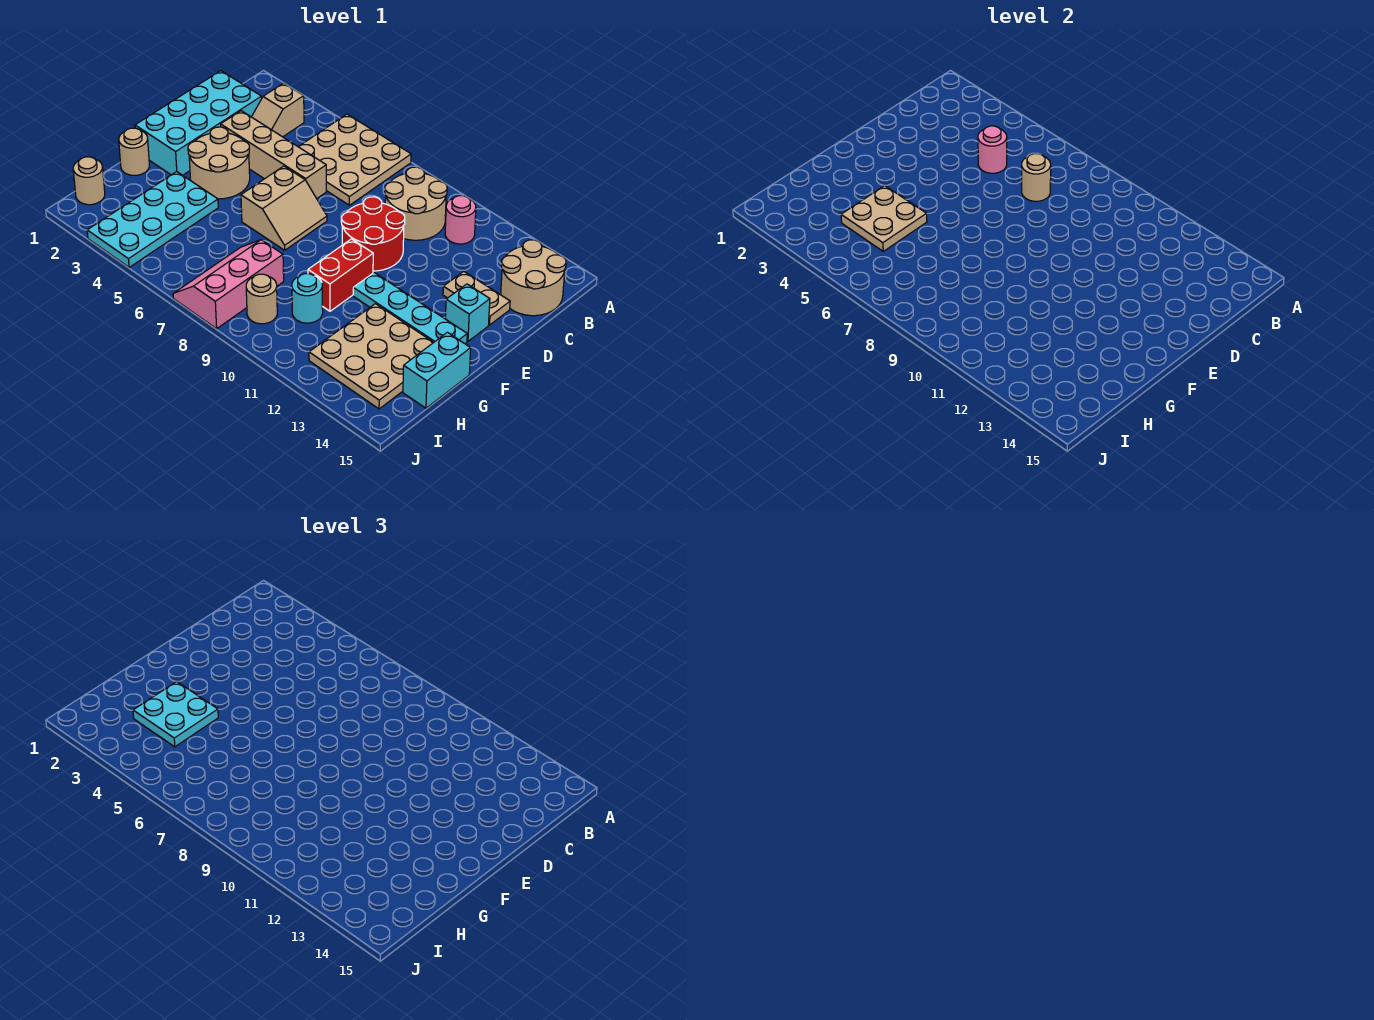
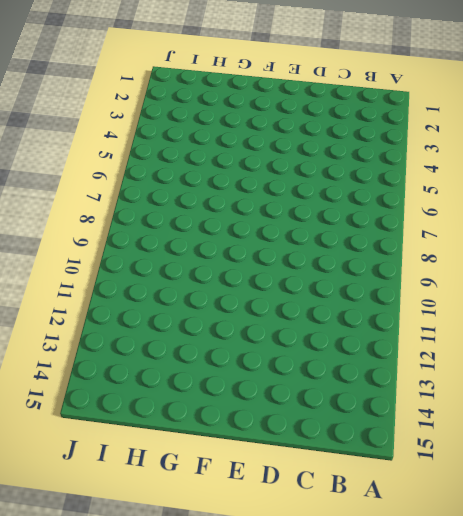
none -> tan 3x3 plate [299,114,411,205]
none -> tan 1x2 slope [252,83,304,137]
none -> tan 2x2 round brick [385,167,447,240]

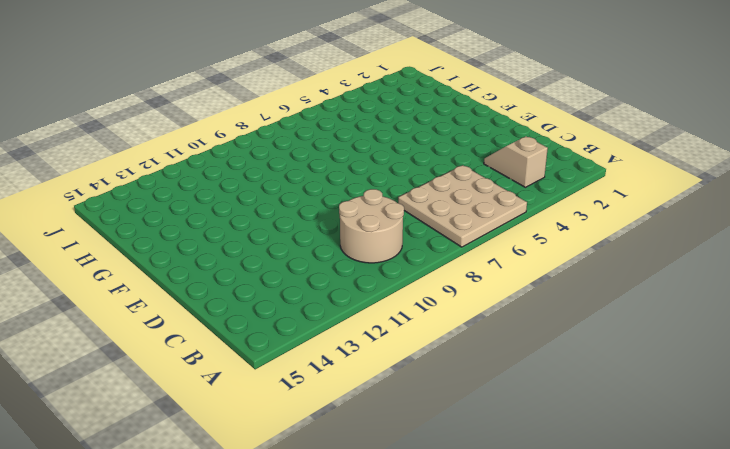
none -> pink 1x1 round brick [445,196,476,244]
none -> tan 2x2 round brick [501,240,566,316]
none -> cyan 2x4 brick [135,71,262,175]

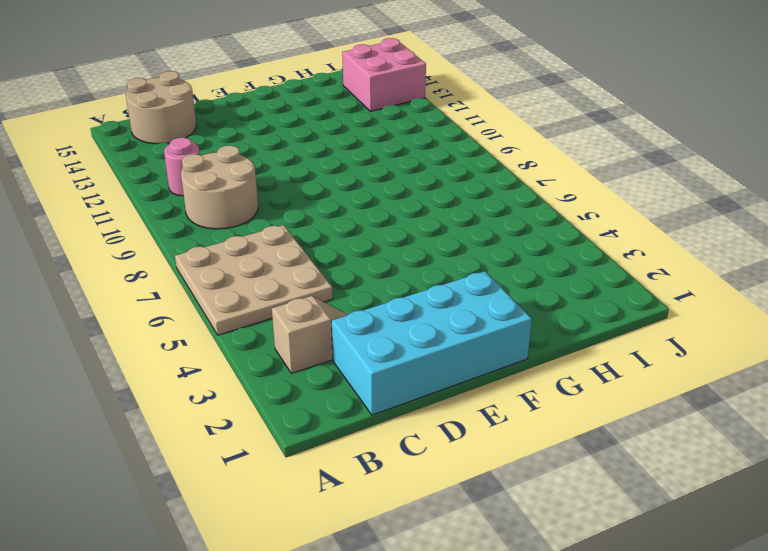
pink 2x2 brick [342,38,426,111] -> tan 3x3 plate [309,304,434,409]
none -> tan 1x4 brick [221,111,326,198]
none -> red 2x2 round brick [342,197,405,271]
none -> tan 1x2 plate [443,271,510,325]

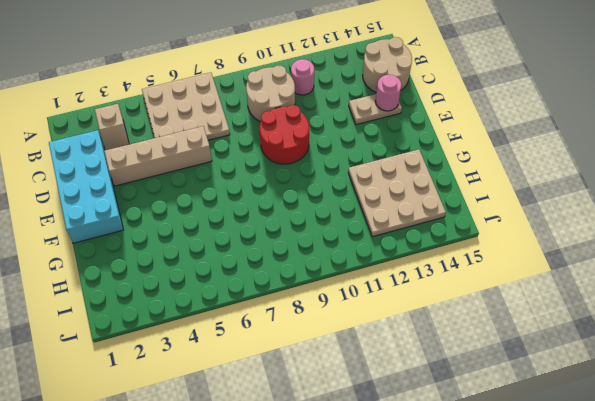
pink 1x1 round brick [375,75,402,111] -> pink 1x1 round brick moved to [978,126,1007,173]
none -> tan 2x2 round brick [188,127,250,199]
none -> tan 2x2 slope [241,166,327,250]
none -> cyan 1x1 brick [445,284,490,341]

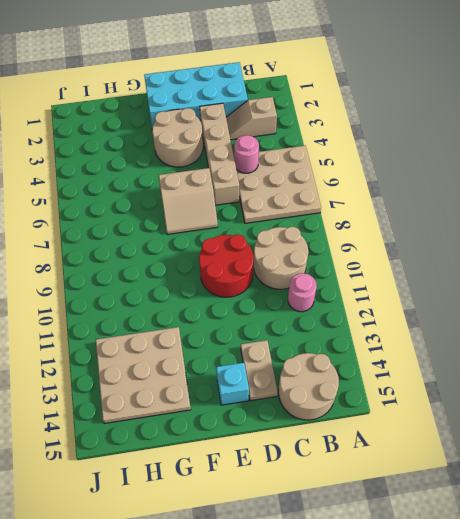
none -> red 1x2 brick [308,239,373,311]
none -> cyan 1x4 plate [353,273,467,344]
none -> tan 1x1 round brick [119,128,149,175]

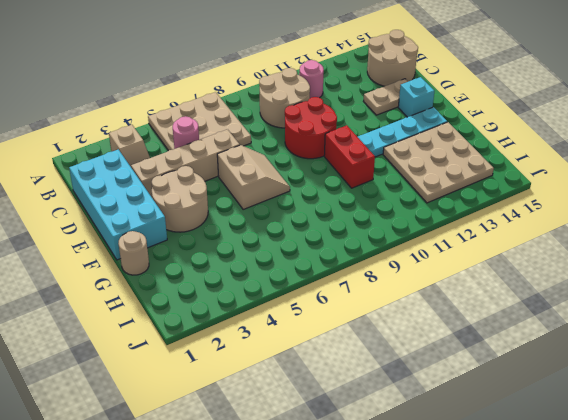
none -> cyan 2x4 plate [87,172,218,267]
none -> cyan 1x2 brick [403,332,471,408]
none -> pink 2x3 slope [173,240,284,329]

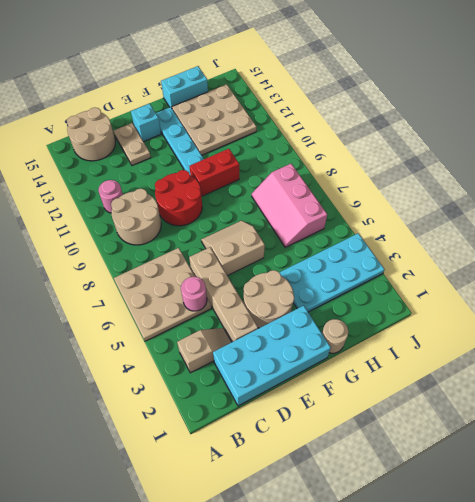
pink 2x3 slope [252,164,327,247] -> pink 2x3 slope turned to [173,240,284,329]
none -> cyan 1x1 round brick [292,274,323,323]
none -> tan 1x1 round brick [73,157,105,205]
none -> tan 1x1 round brick [246,274,277,324]

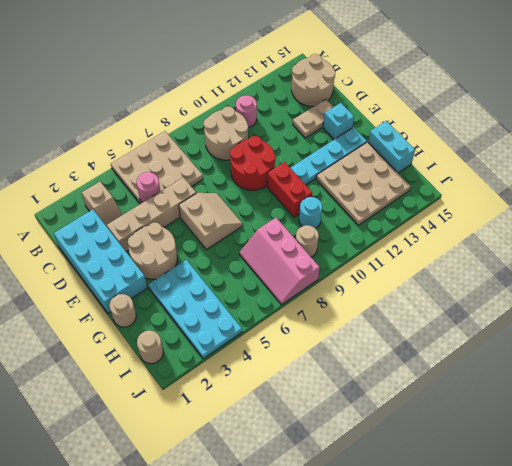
none -> tan 1x1 round brick [1022,154,1051,201]
none -> tan 2x2 plate [841,186,927,251]
none -> cyan 2x2 plate [133,682,218,747]

